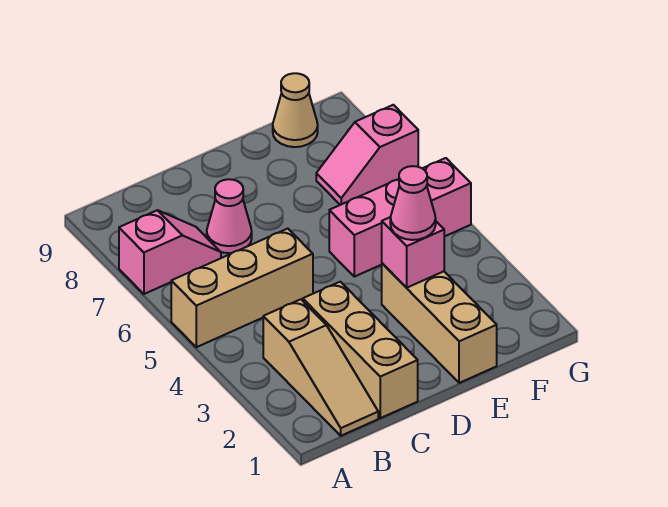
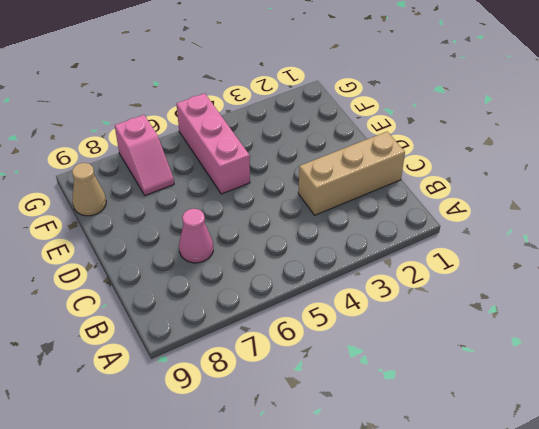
none -> tan 1x3 brick [171,229,313,347]
none -> pink 1x2 slope [119,210,221,294]

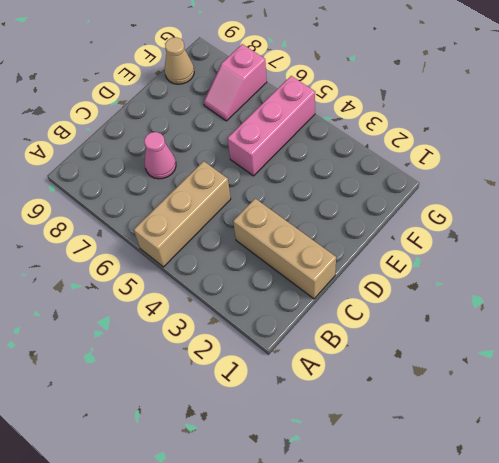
none -> pink 1x2 slope [119,210,221,294]
none -> tan 1x3 slope [263,299,378,436]

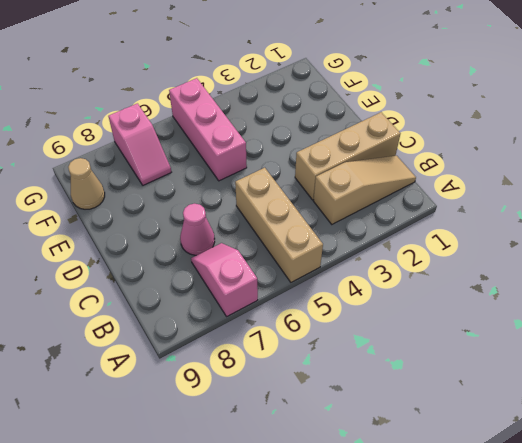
none -> tan 1x3 brick [382,263,497,383]
none -> pink 1x1 brick [382,217,444,288]

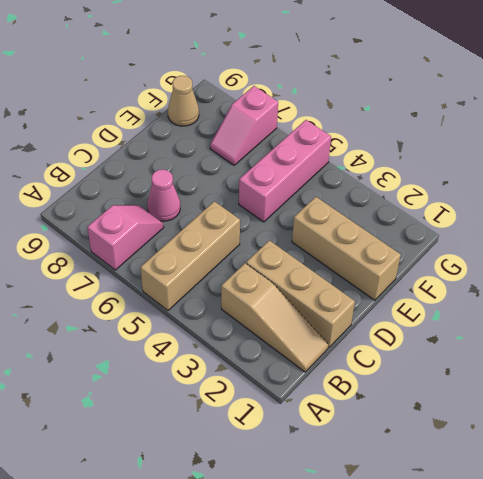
none -> pink 1x1 brick [382,217,444,288]
none -> pink 1x1 cone [390,166,436,240]

